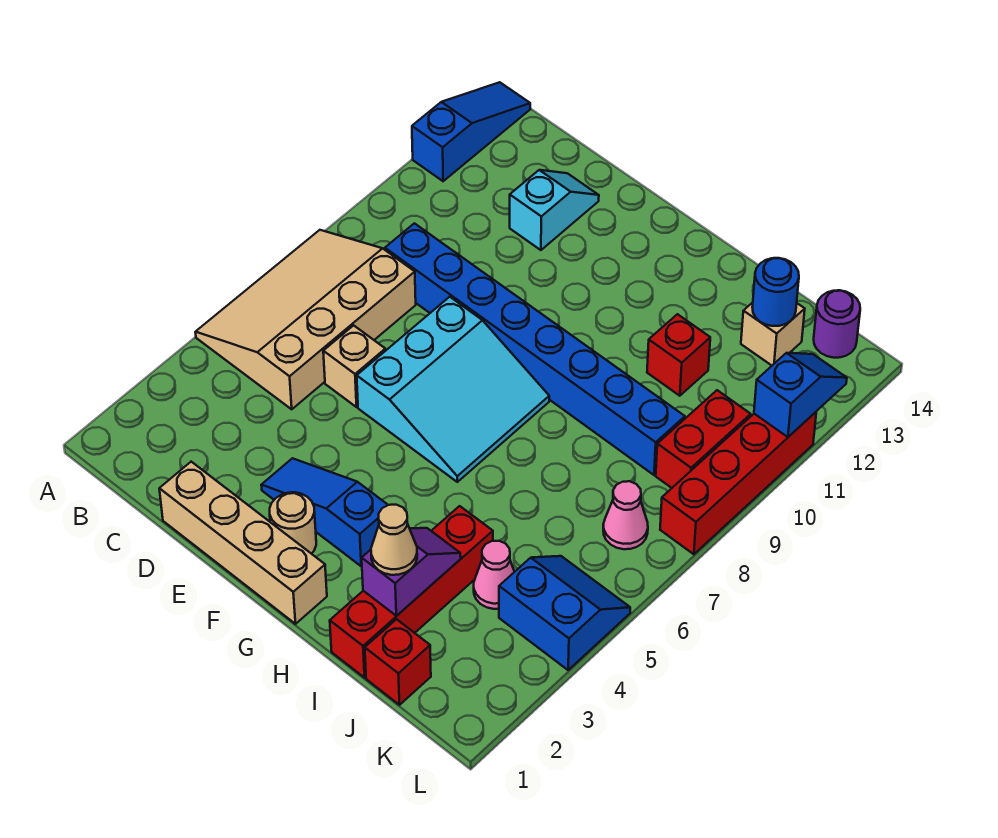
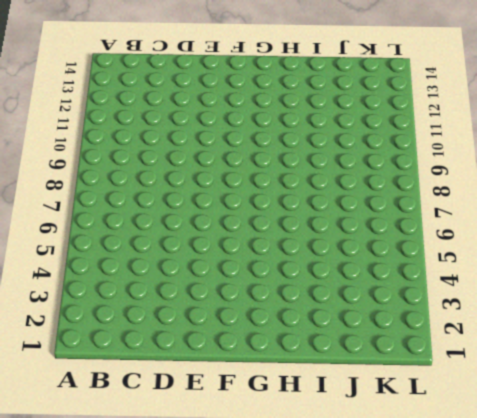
none -> tan 3x4 slope [195,230,416,409]
none -> blue 1x3 slope [412,82,530,181]
none -> blue 1x8 brick [385,223,685,475]

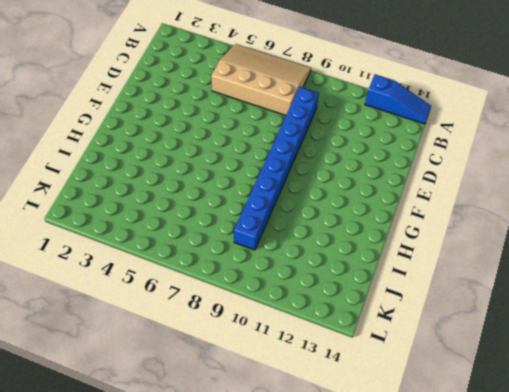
none -> tan 1x4 brick [159,462,327,624]
none -> tan 1x1 brick [323,325,385,407]
none -> cyan 1x2 slope [510,170,599,250]

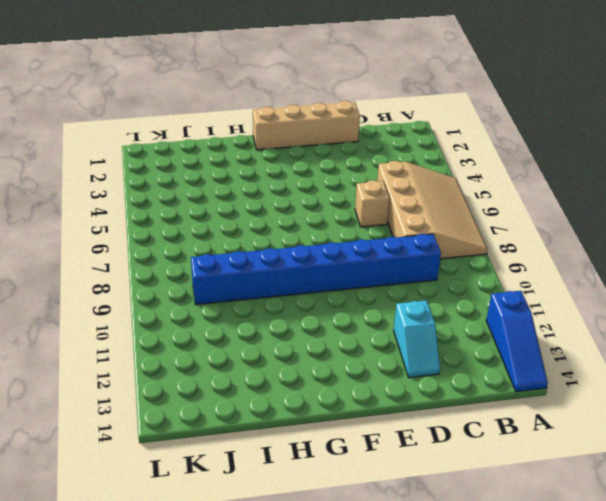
none -> blue 1x3 slope [261,458,388,566]
none -> cyan 3x3 slope [357,297,549,482]
none -> tan 1x1 round brick [270,492,316,554]

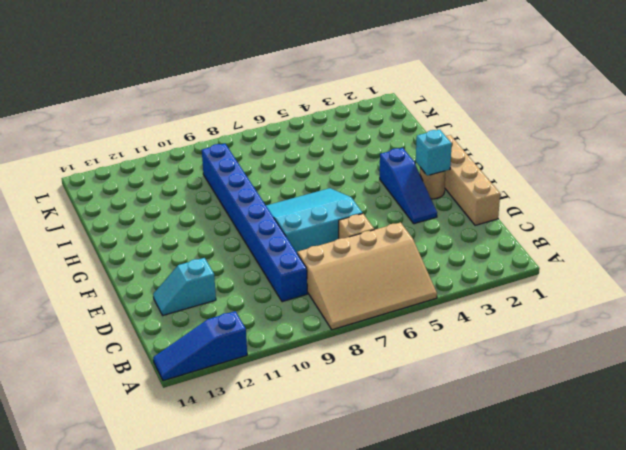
cyan 1x1 brick [416,130,452,176] -> none
none -> red 1x4 brick [330,506,493,678]
none -> red 1x1 brick [647,314,710,396]
none -> red 1x1 brick [365,619,431,705]

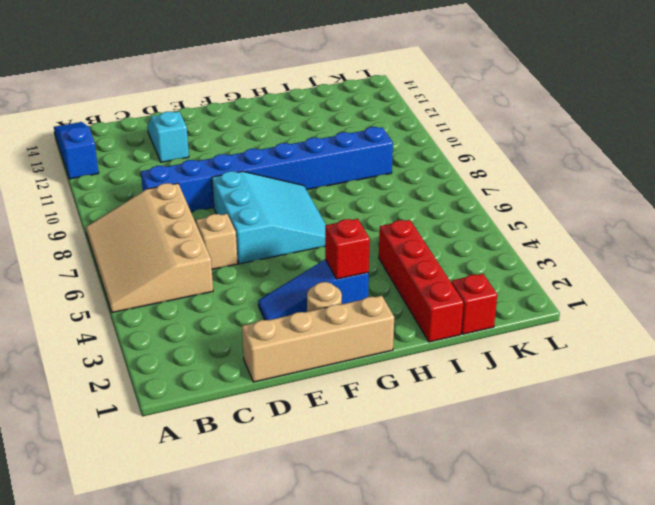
red 1x1 brick [325,219,370,279] -> red 1x1 brick moved to [647,314,710,396]
none -> pink 1x1 cone [474,541,514,609]
none -> tan 1x1 brick [741,302,805,365]
none -> blue 2x2 slope [499,556,630,670]

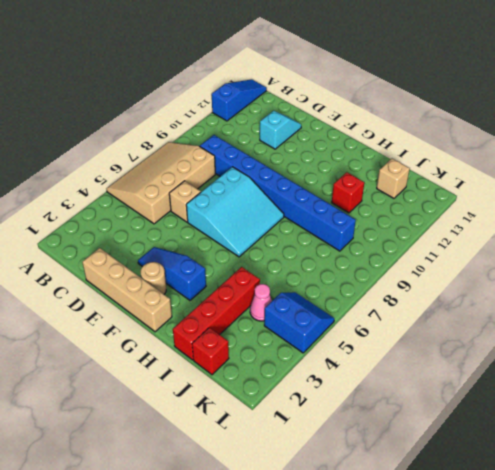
none -> pink 1x1 cone [603,481,648,549]
none -> red 1x2 brick [656,390,751,488]
none -> purple 1x1 round brick [814,290,860,358]

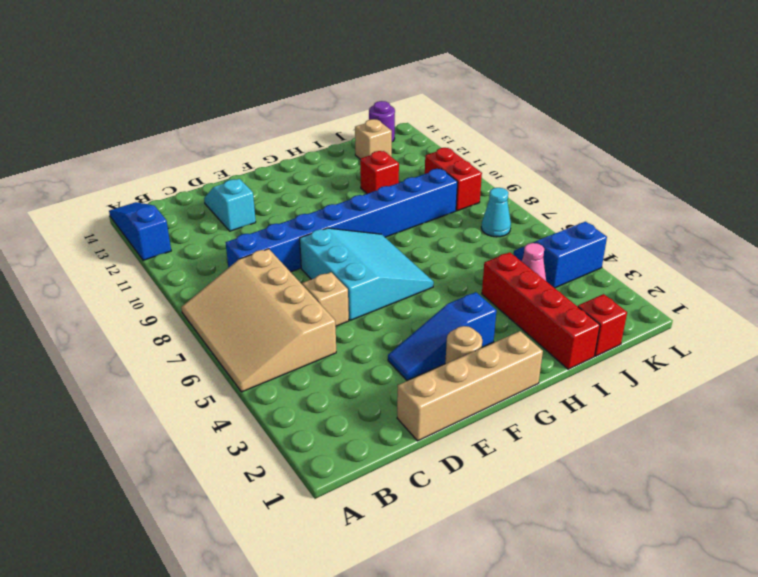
cyan 1x1 cone [481,188,511,237] -> pink 1x1 cone [603,481,648,549]
none -> red 1x4 brick [660,412,816,554]
none -> purple 1x2 slope [362,528,461,616]
none -> blue 1x1 round brick [752,258,799,326]

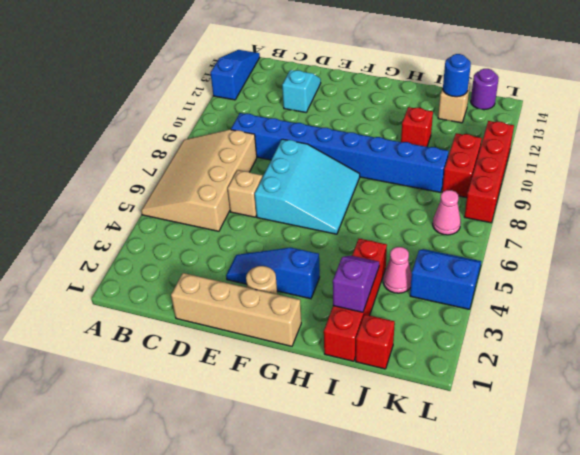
none -> blue 1x2 slope [754,353,847,437]
none -> tan 1x1 cone [371,505,417,575]

